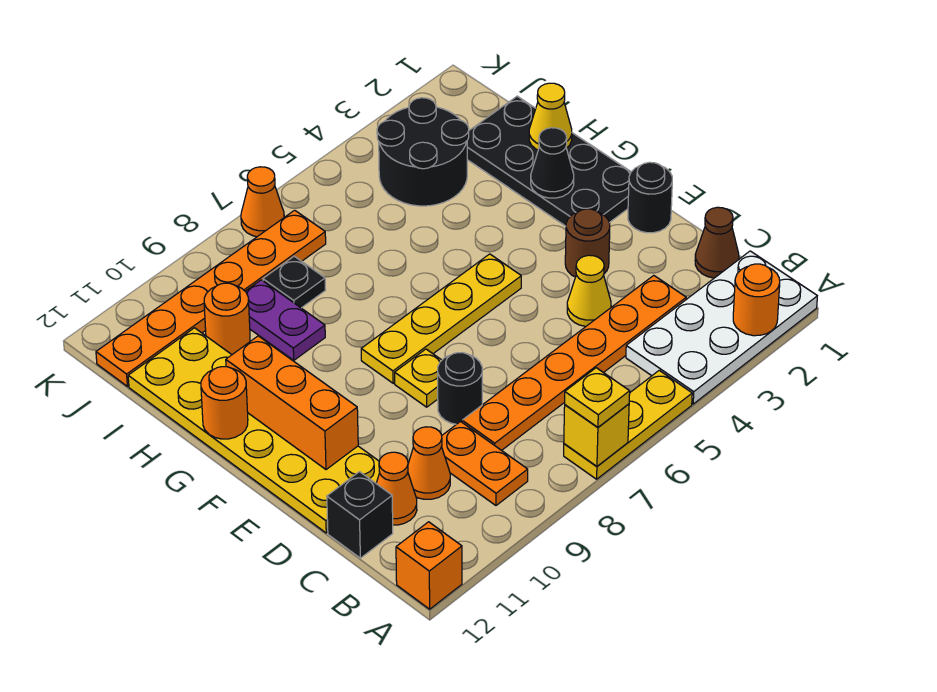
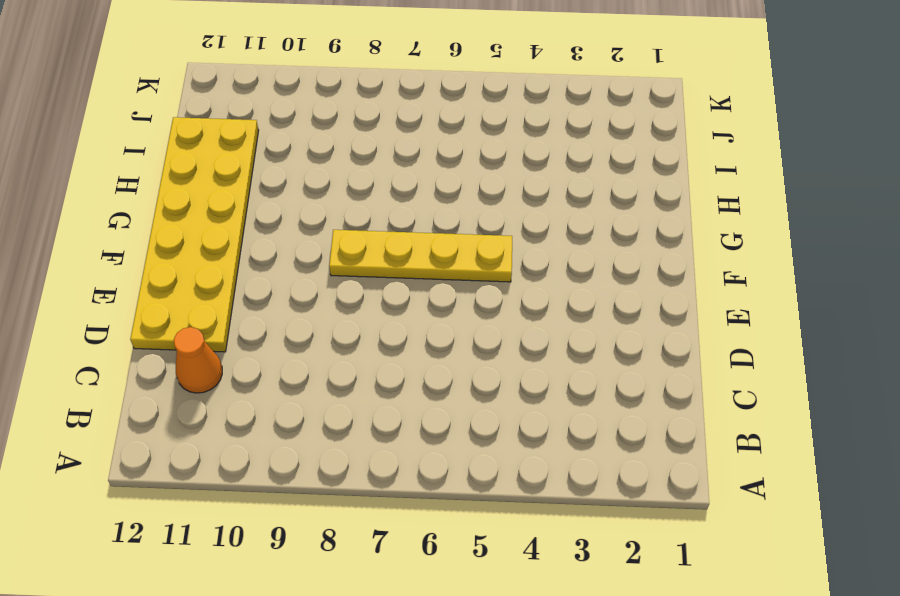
none -> white 2x4 plate [626,251,817,404]
none -> yellow 1x3 plate [564,370,692,479]
none -> orange 1x1 brick [396,522,462,609]
none -> orange 1x2 plate [442,422,528,505]

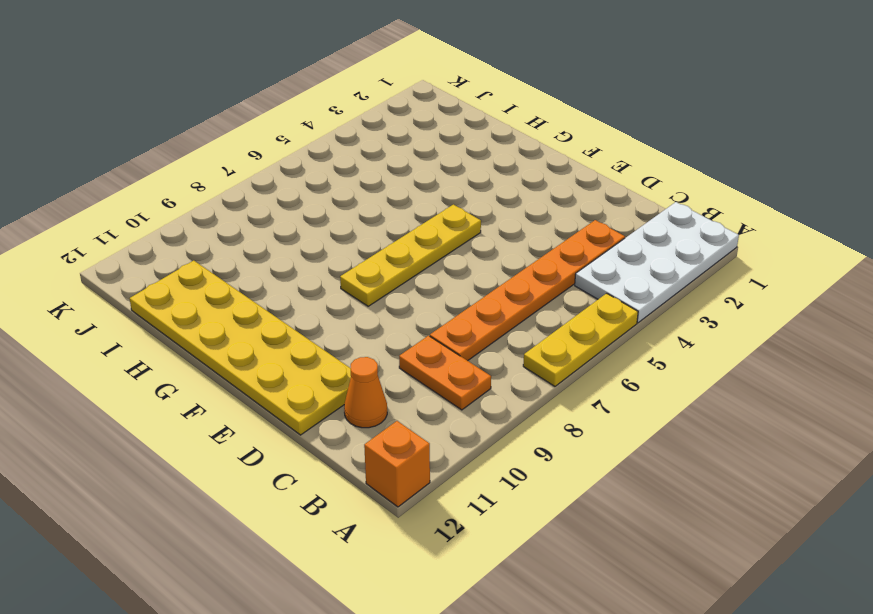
none -> brown 1x1 cone [695,207,739,278]
none -> orange 1x1 cone [408,427,450,499]
none -> black 1x1 brick [327,472,393,558]
none -> yellow 1x1 cone [567,255,611,326]

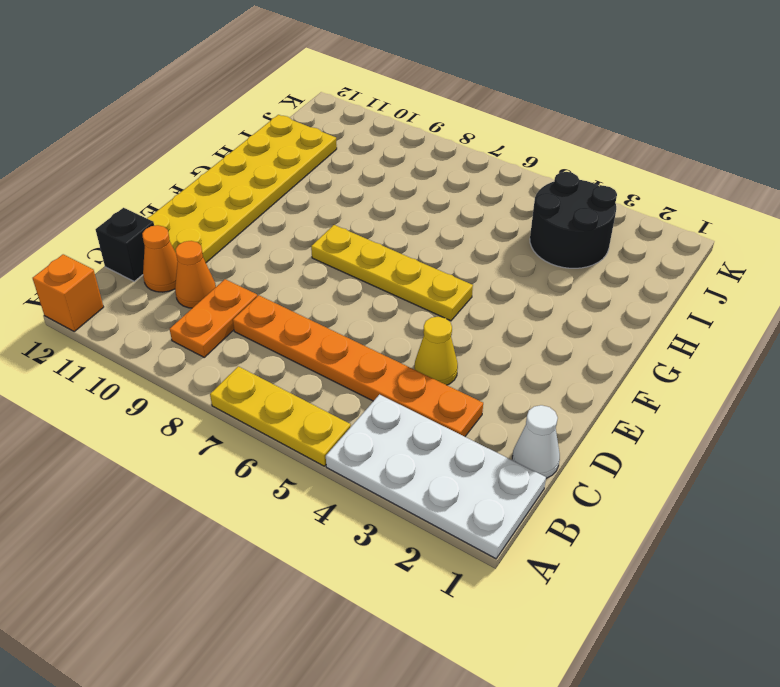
white 1x1 cone [512,405,560,478] -> brown 1x1 cone [695,207,739,278]
none -> black 1x1 round brick [438,353,482,424]
none -> black 1x1 round brick [628,162,672,233]
none -> brown 1x1 round brick [565,209,610,277]
none -> yellow 1x1 plate [395,349,442,407]

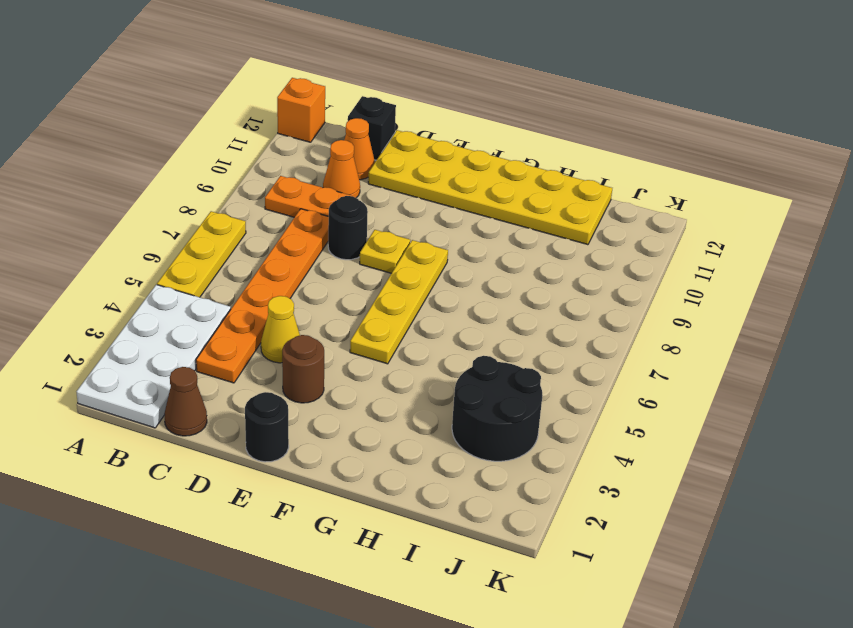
none -> black 2x4 plate [467,96,631,226]
none -> purple 1x2 plate [245,280,325,360]
none -> black 1x1 plate [263,256,326,308]
none -> orange 1x1 round brick [204,283,250,354]

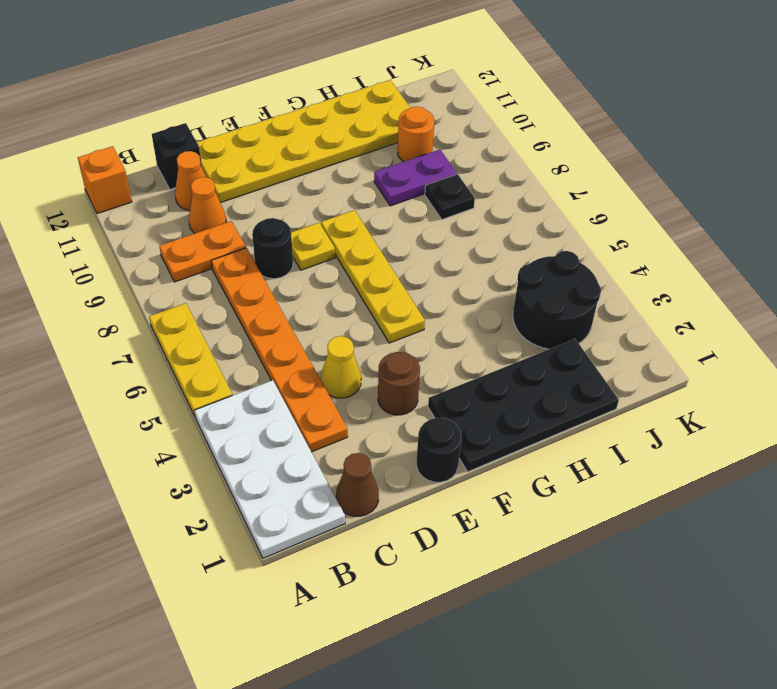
none -> orange 1x6 plate [96,210,326,386]
none -> orange 1x1 cone [241,167,284,237]
none -> orange 1x1 round brick [733,264,780,336]
none -> yellow 1x1 brick [564,404,629,466]

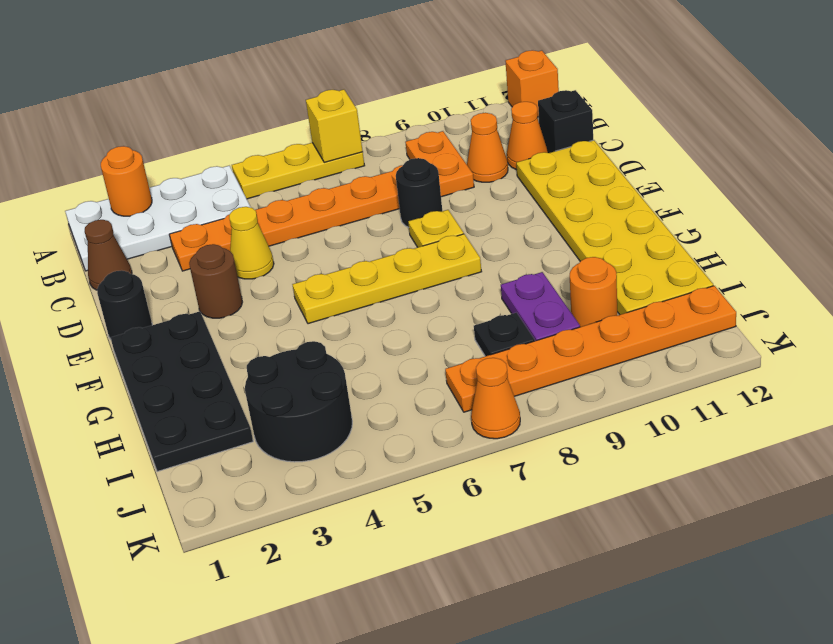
none -> orange 1x3 brick [226,336,358,470]
none -> black 1x1 cone [531,128,574,198]
none -> orange 1x1 round brick [201,367,248,439]
none -> yellow 1x1 cone [529,83,572,150]

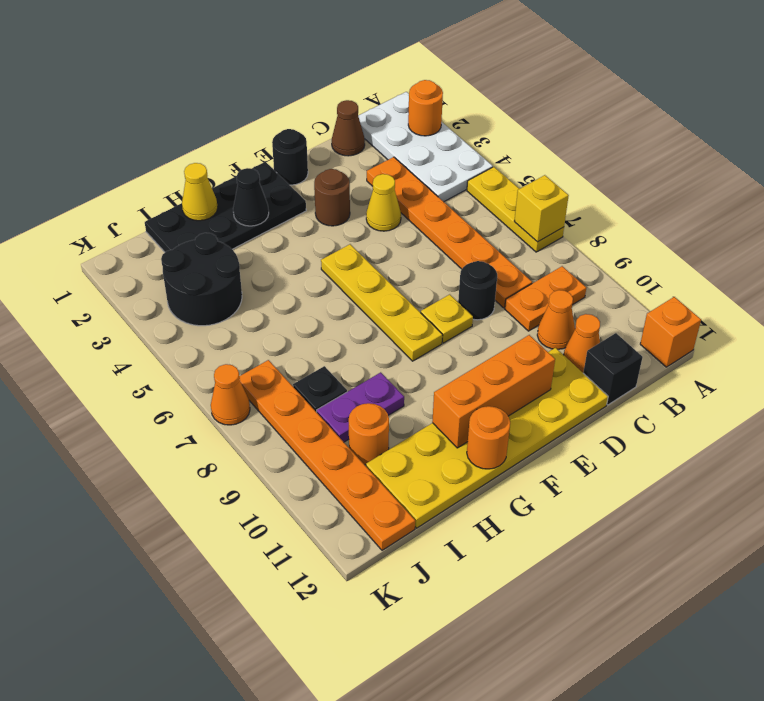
none -> yellow 1x1 plate [565,368,630,427]

